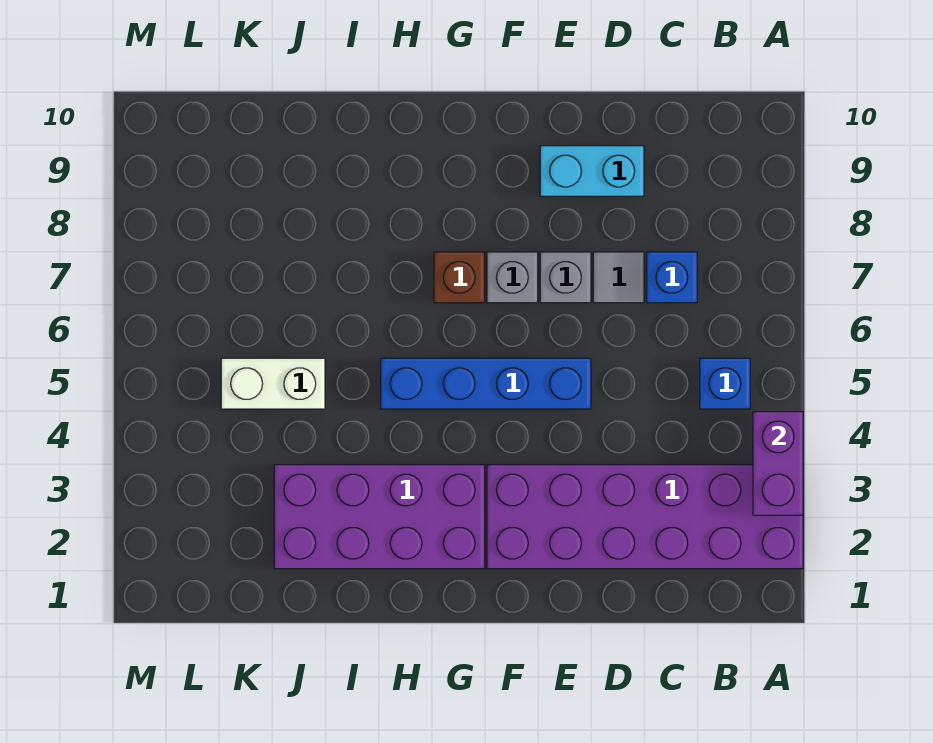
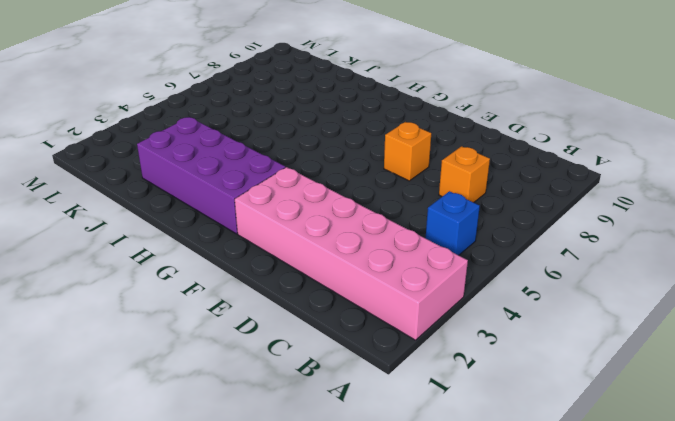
pink 2x6 brick [235,167,468,340] -> purple 2x6 brick [487,465,803,569]
orange 1x1 brick [439,146,490,202] -> blue 1x1 brick [647,252,697,303]
orange 1x1 brick [384,122,431,181] -> grey 1x1 brick [540,252,591,303]
none -> grey 1x1 tile [593,252,644,303]
none -> cyan 1x2 brick [540,146,644,196]
none -> blue 1x4 brick [381,358,591,409]

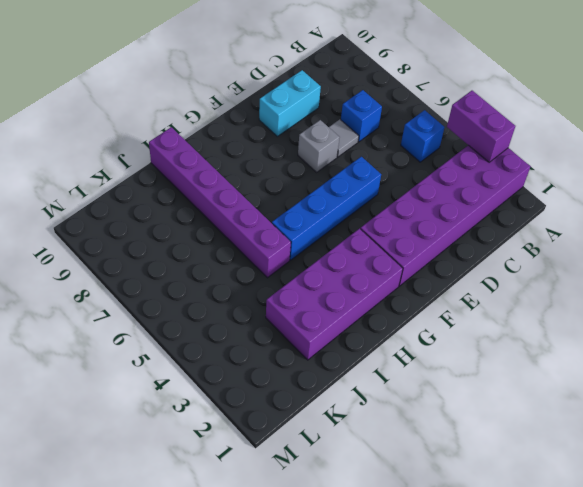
purple 1x6 brick [149,127,291,278] -> none
none -> grey 1x1 brick [487,252,538,303]
none -> brown 1x1 brick [434,252,485,303]
none -> white 1x2 brick [221,358,325,409]

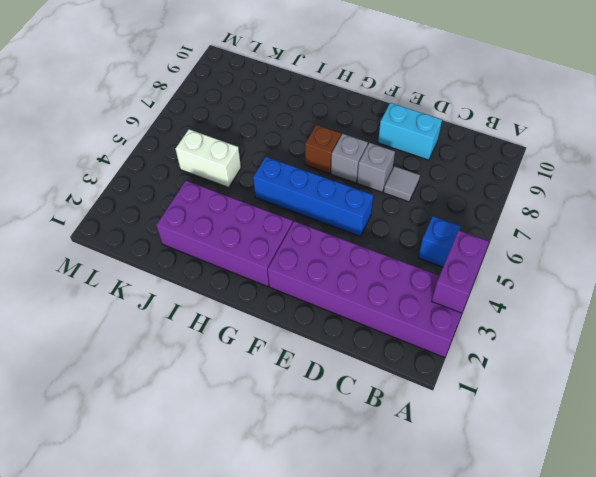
none -> blue 1x1 brick [647,252,697,303]

